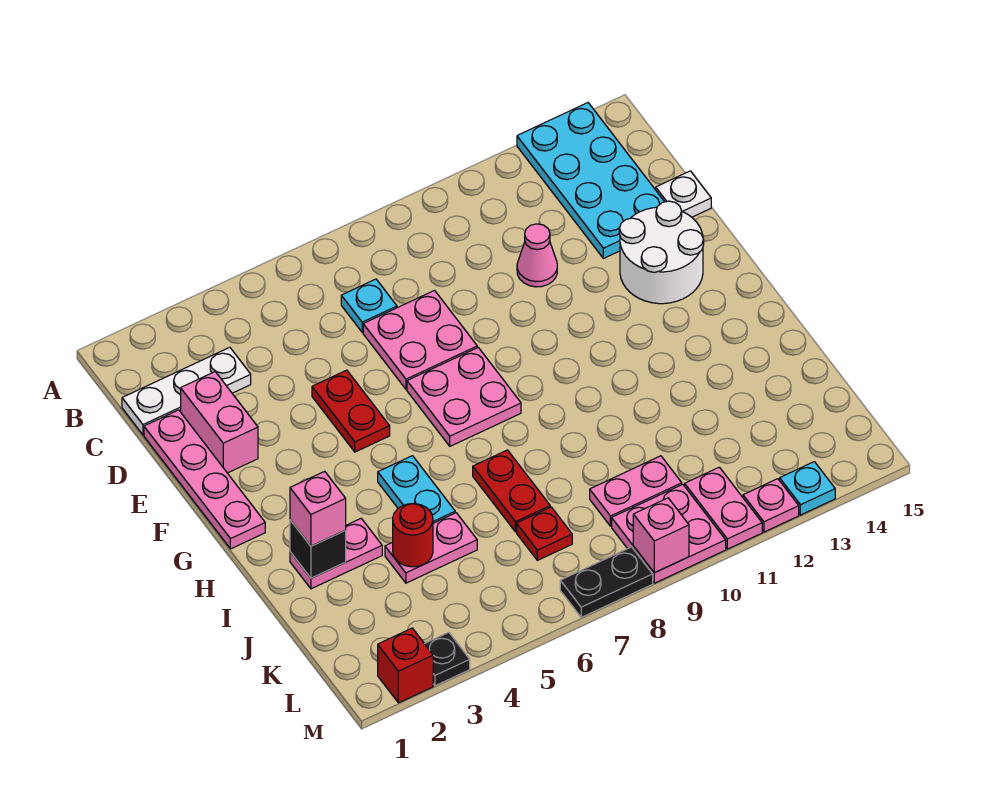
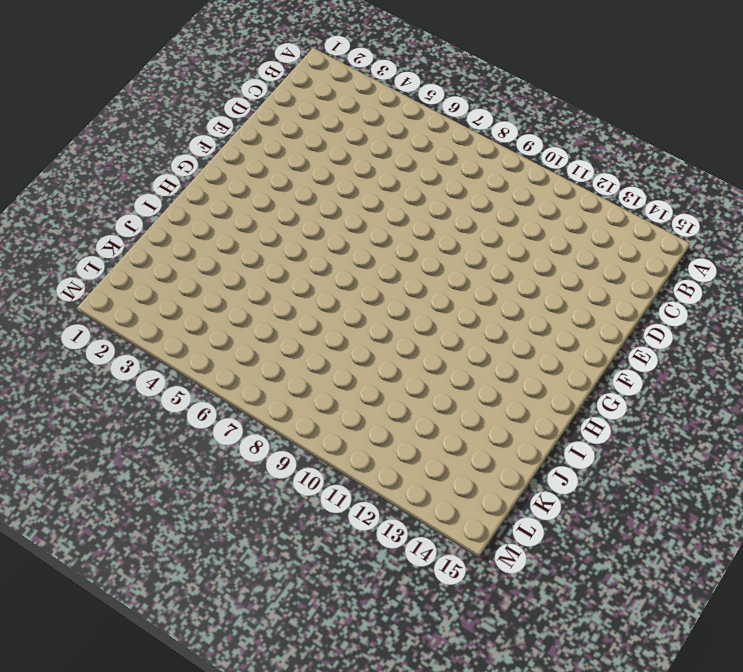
none -> cyan 2x4 plate [517,103,664,258]
none -> white 1x3 plate [122,347,251,435]
none -> cyan 1x1 plate [341,279,397,332]

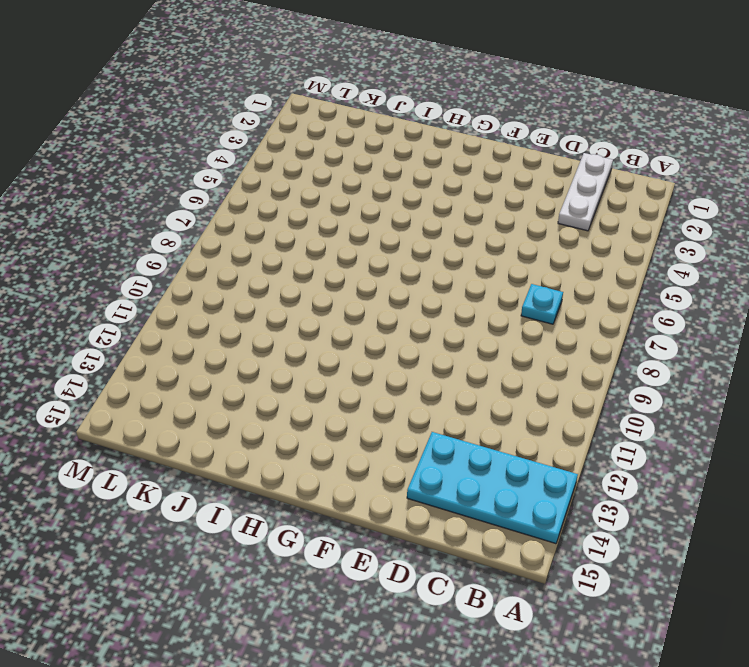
none -> pink 1x4 plate [144,410,265,549]
none -> pink 1x2 brick [181,372,258,473]
none -> pink 2x2 plate [363,291,477,389]

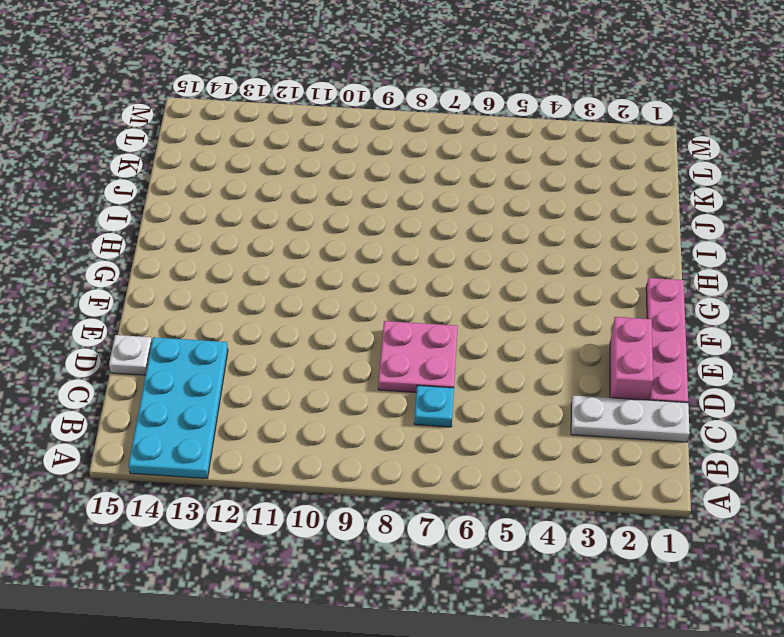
none -> pink 1x1 cone [517,224,557,287]
none -> red 1x2 plate [312,370,390,452]
none -> white 2x2 round brick [619,201,704,304]

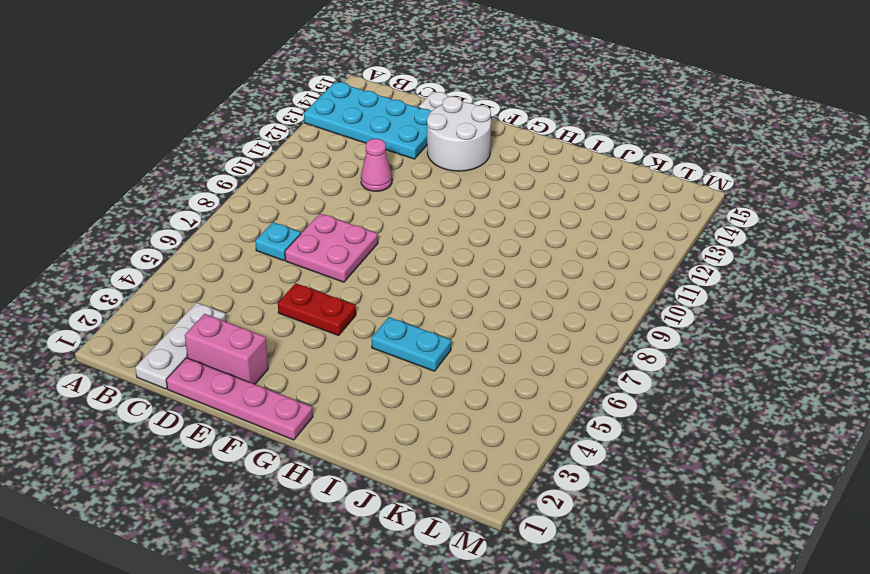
none -> pink 2x2 plate [407,348,521,446]
none -> pink 1x2 plate [290,519,382,589]
none -> red 1x2 plate [473,450,550,532]

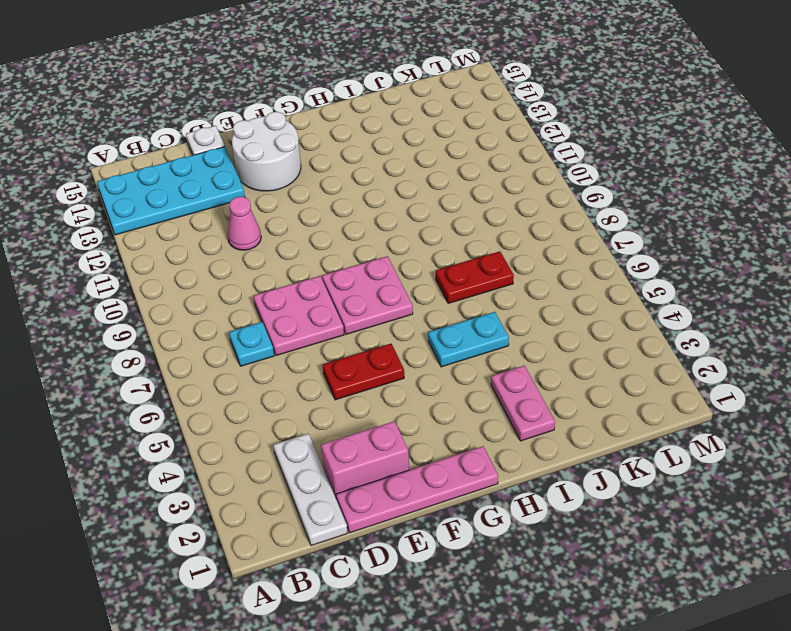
none -> pink 1x2 plate [385,513,477,583]
none -> red 1x1 plate [517,507,572,560]
none -> pink 1x2 plate [590,456,682,526]

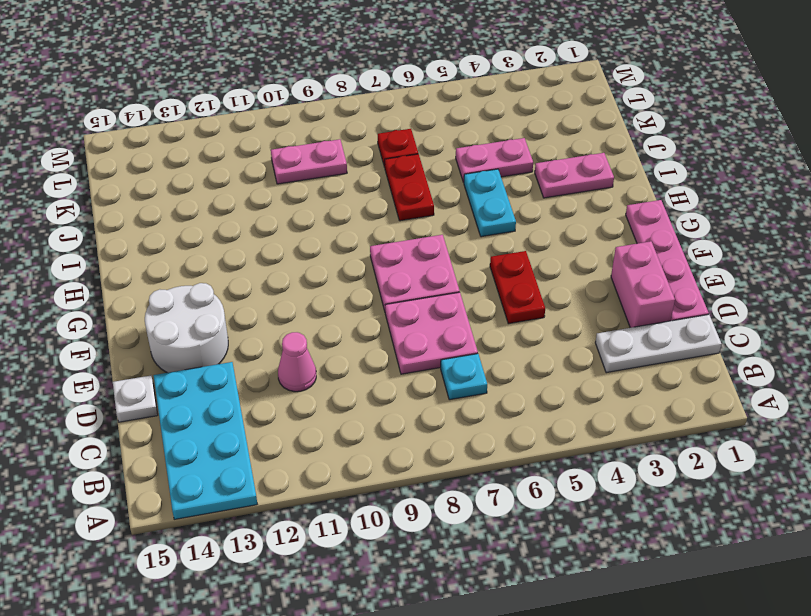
none -> pink 2x2 plate [612,484,726,583]
none -> pink 1x2 plate [685,467,762,549]
none -> red 1x1 brick [378,628,433,703]

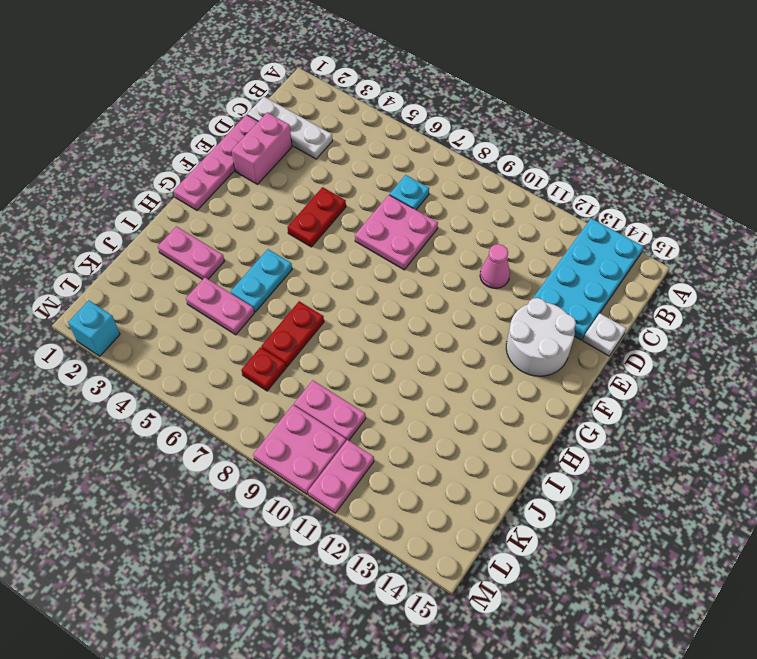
cyan 1x1 brick [68,301,120,356] -> red 1x1 brick [378,628,433,703]
none -> pink 2x2 plate [407,348,521,446]
none -> black 1x1 plate [425,632,470,686]
none -> black 1x2 plate [560,547,653,617]

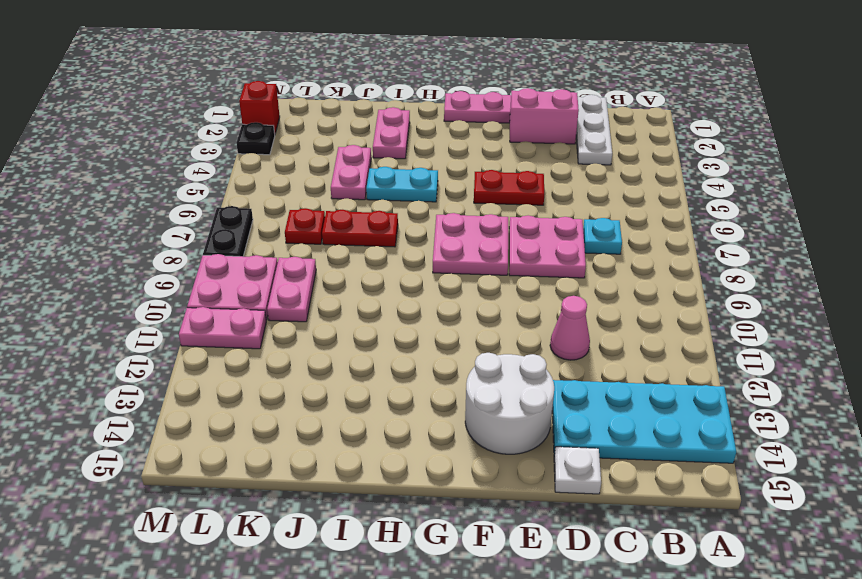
none -> pink 1x1 plate [743,479,799,532]
none -> cyan 1x1 plate [780,462,835,515]
none -> black 1x1 brick [290,520,346,578]

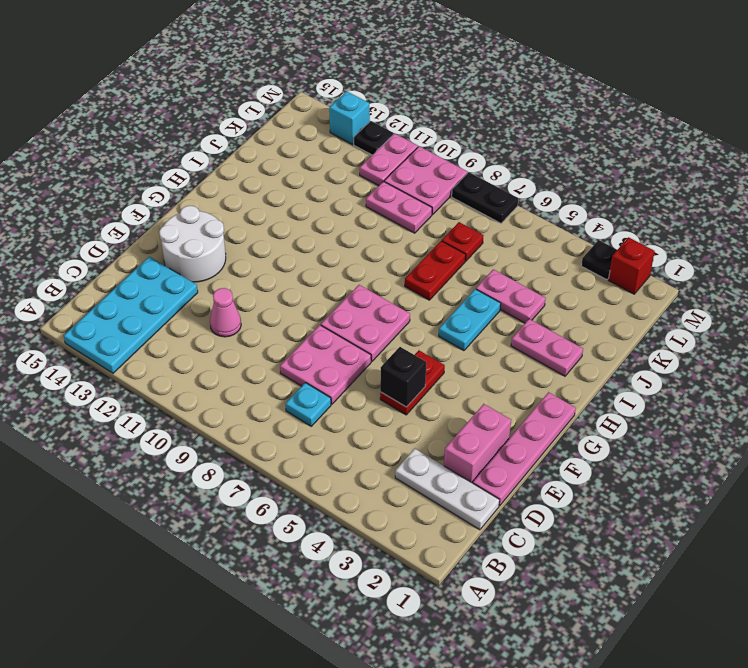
black 1x1 brick [380,347,426,407] -> black 1x1 brick moved to [290,520,346,578]
black 1x1 plate [354,121,394,155] -> pink 1x1 plate [743,479,799,532]
cyan 1x1 brick [329,91,370,144] -> cyan 1x1 plate [780,462,835,515]
none -> white 1x1 plate [656,171,711,217]
none -> red 1x1 round brick [393,504,433,567]
none -> pink 1x1 brick [633,498,689,573]

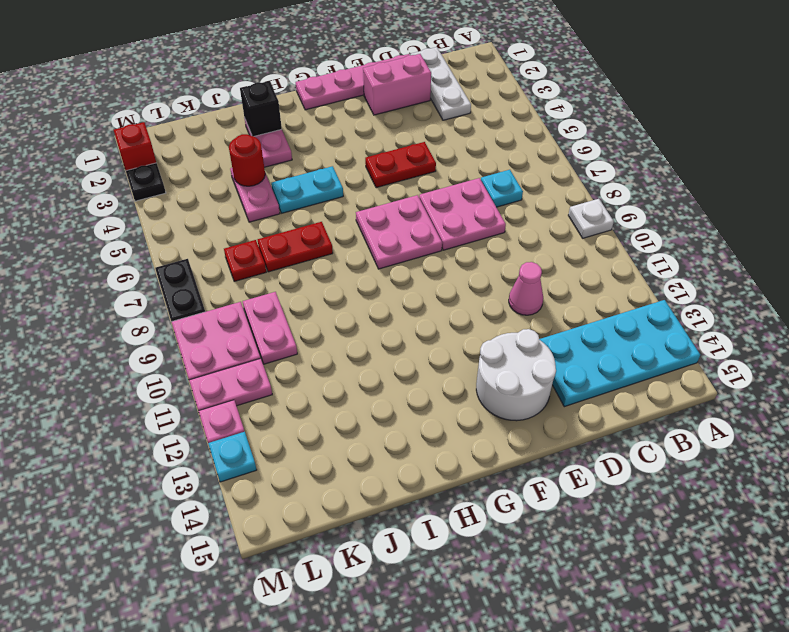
white 1x1 plate [568,199,614,238] -> white 1x1 plate moved to [656,171,711,217]
none -> pink 1x1 brick [633,498,689,573]
none -> pink 1x1 brick [290,471,346,546]

